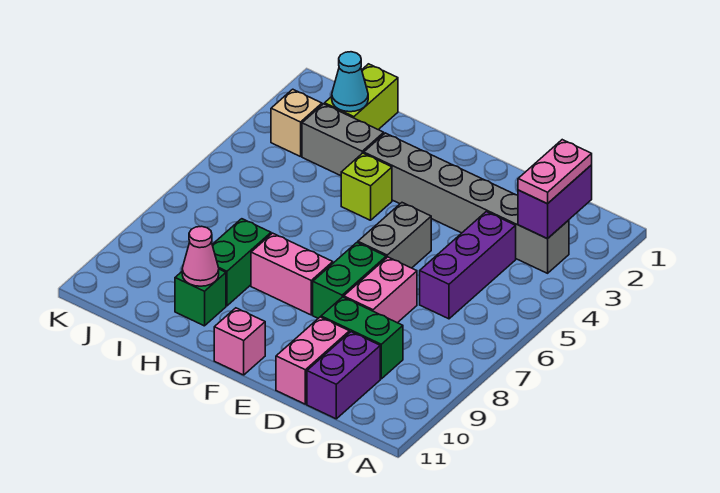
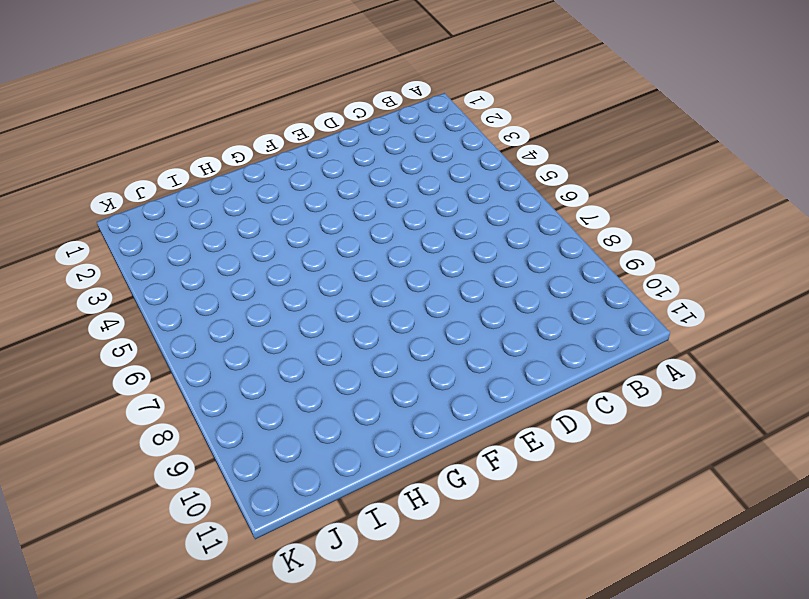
none -> grey 1x6 brick [364,133,569,273]
none -> purple 1x3 brick [420,212,516,319]
none -> green 1x2 brick [321,297,403,379]

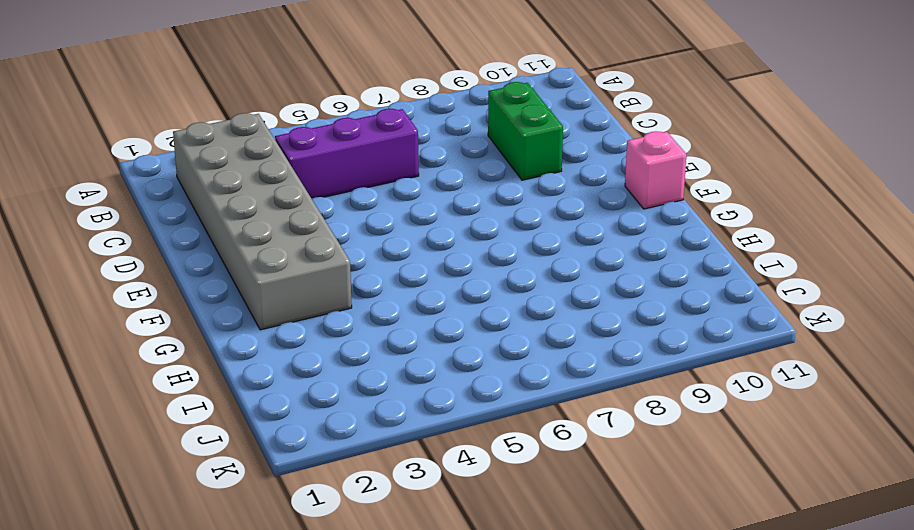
grey 2x6 brick [173,113,352,330] -> grey 1x6 brick [364,133,569,273]
none -> purple 1x2 brick [307,332,380,419]
none -> pink 1x2 brick [344,257,417,323]
none -> pink 1x2 brick [276,317,349,404]

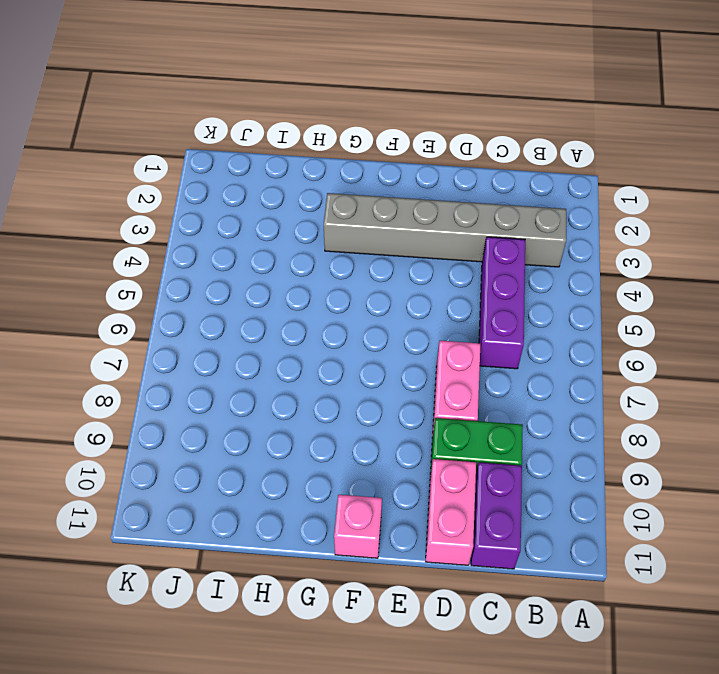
none -> grey 1x2 brick [358,203,431,268]
none -> green 1x2 brick [313,243,386,318]
none -> pink 1x2 brick [251,233,333,315]

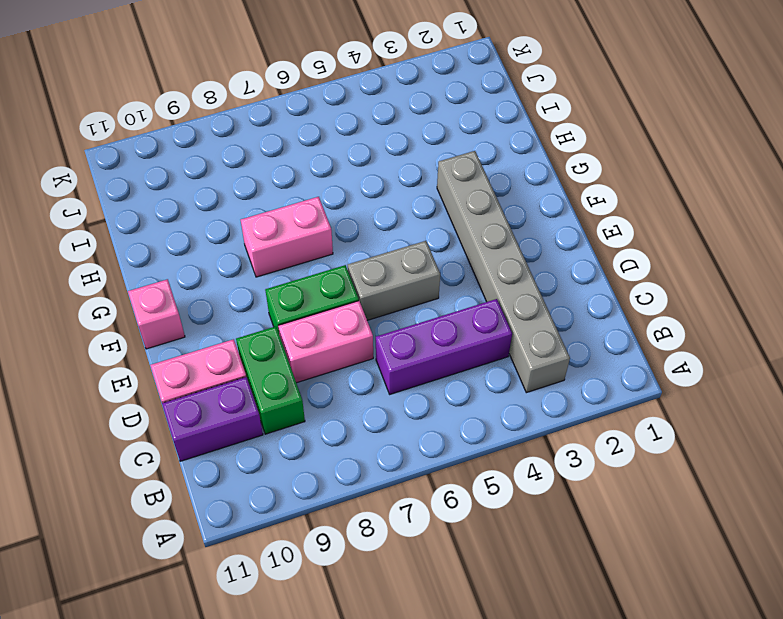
pink 1x2 brick [241,197,333,277] -> pink 1x2 brick turned to [251,233,333,315]
none -> lime 1x1 brick [341,153,392,220]
none -> grey 1x2 brick [302,104,384,176]
none -> green 1x2 brick [212,219,271,306]

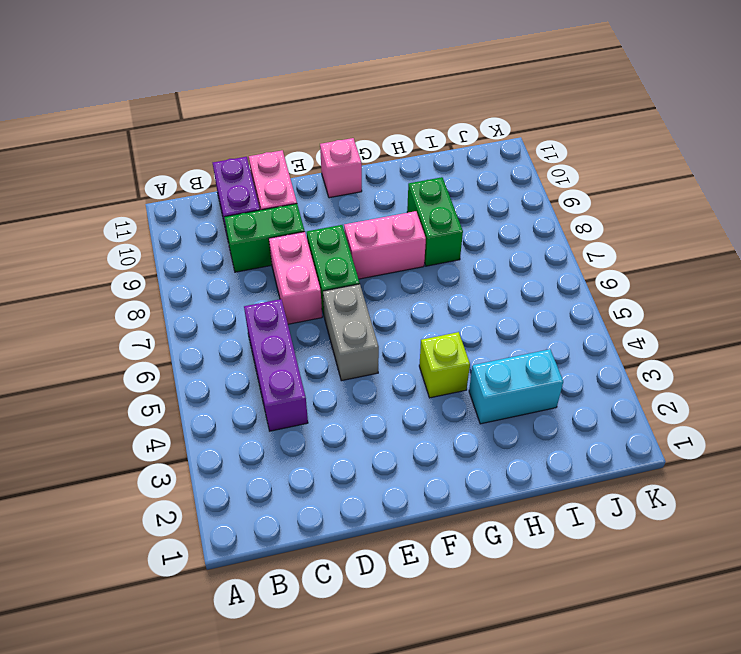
cyan 1x2 brick [469,349,563,424] -> grey 1x2 brick [302,104,384,176]
none -> grey 1x6 brick [364,133,569,273]
none -> green 1x1 brick [175,269,226,326]
none -> lime 1x2 brick [325,64,398,130]

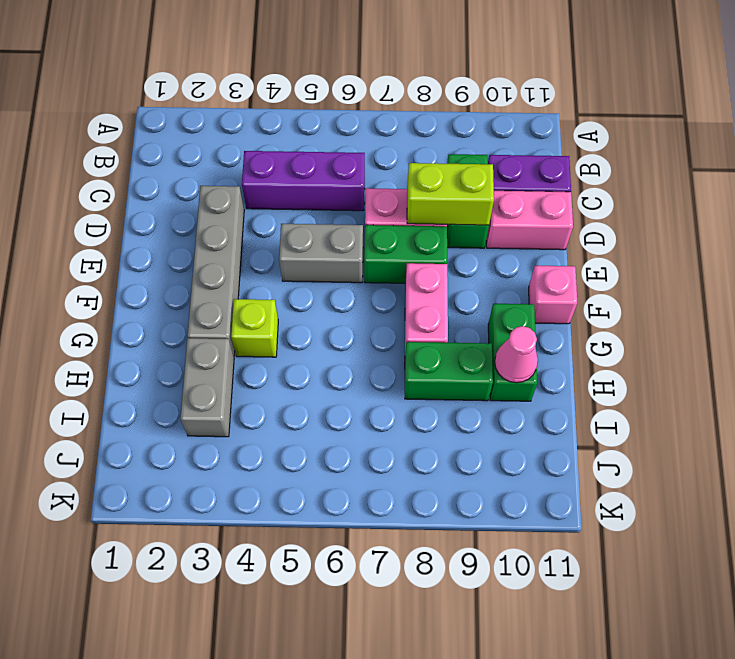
grey 1x4 brick [187,186,244,356] -> grey 1x6 brick [364,133,569,273]
lime 1x2 brick [407,163,494,225] -> lime 1x2 brick moved to [325,64,398,130]
green 1x2 brick [488,304,537,401] -> green 1x1 brick [175,269,226,326]
none -> tan 1x1 brick [271,89,322,157]
none -> purple 1x2 brick [518,165,592,239]
none -> cyan 1x1 cone [332,52,368,112]

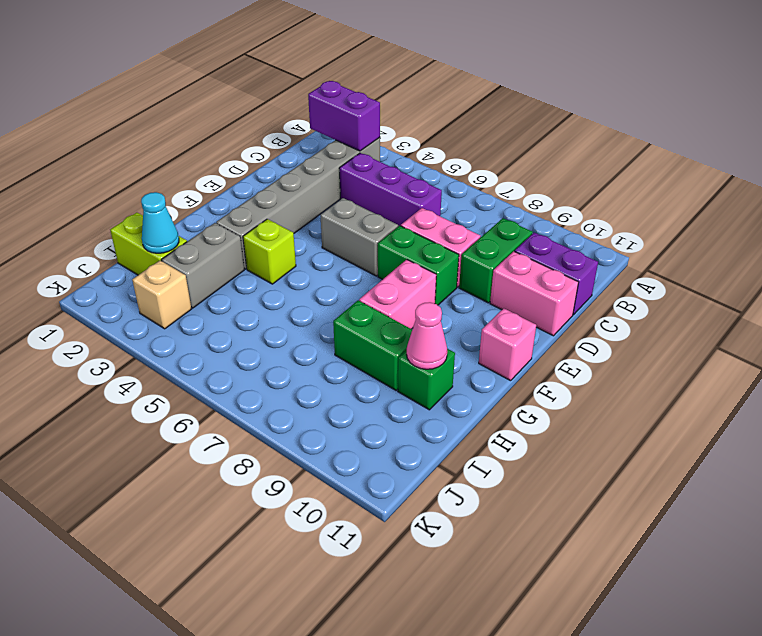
none -> pink 1x2 plate [518,140,592,204]

